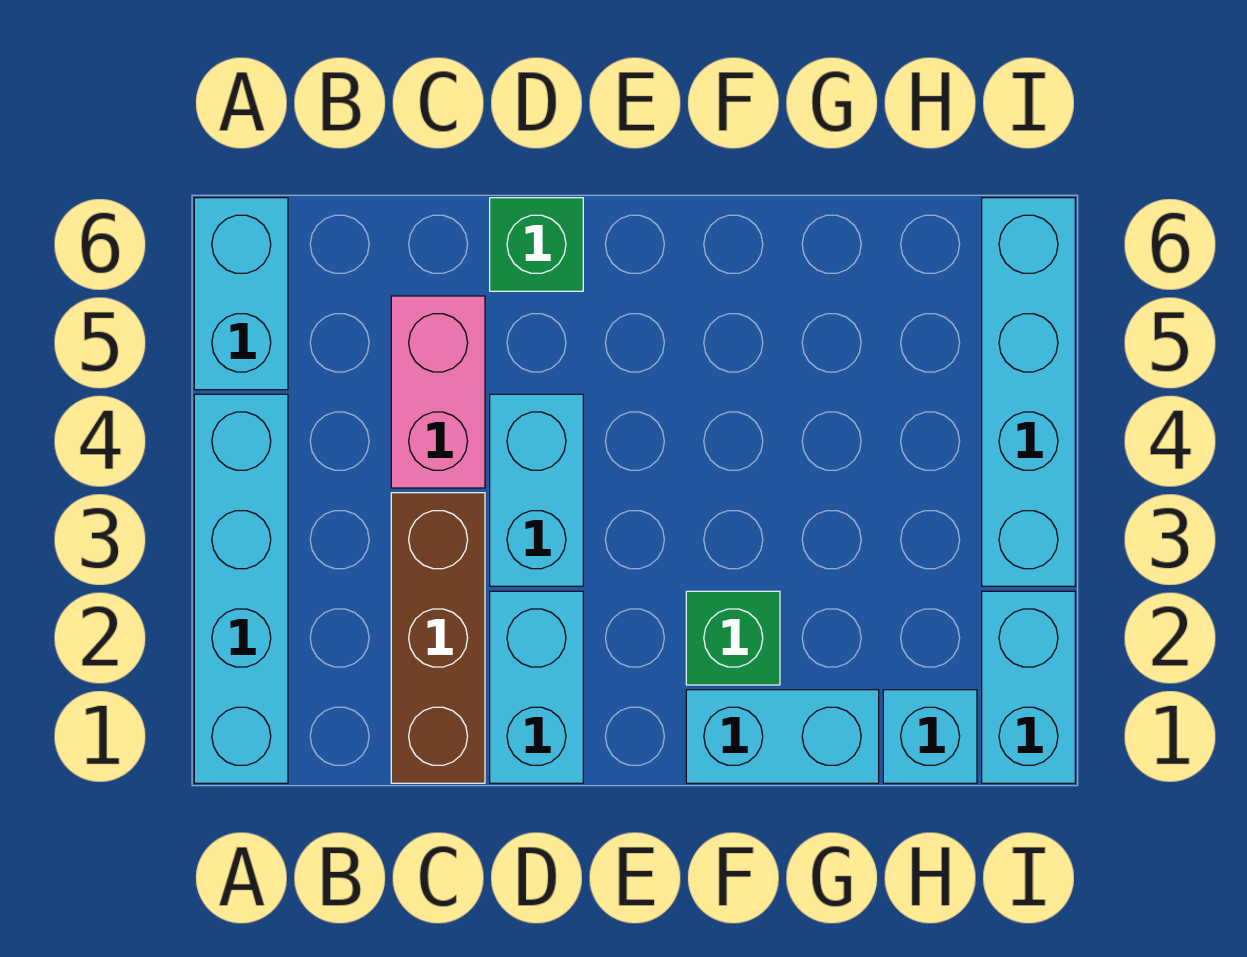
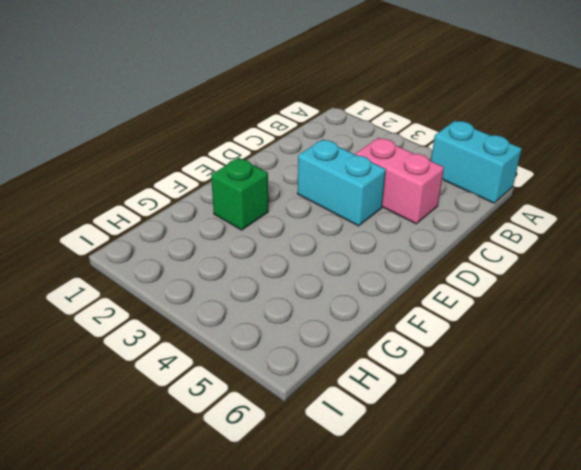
none -> cyan 1x4 brick [194,394,288,783]
none -> brown 1x3 brick [391,493,485,783]
none -> cyan 1x2 brick [490,591,583,783]

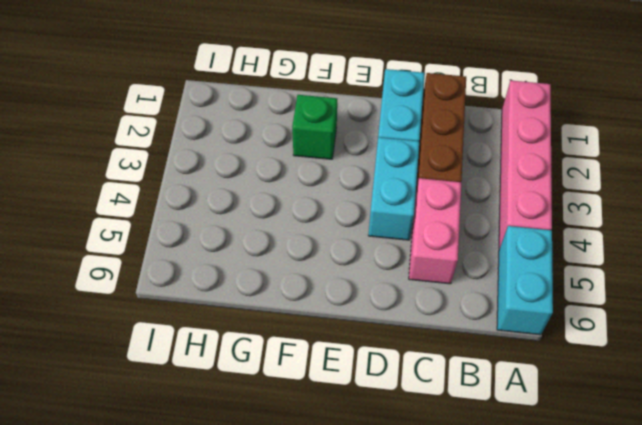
pink 1x4 brick [499,81,552,249] -> cyan 1x4 brick [194,394,288,783]
none -> green 1x1 brick [490,198,583,291]
none -> cyan 1x2 brick [686,690,879,783]
none -> cyan 1x1 brick [883,690,977,783]

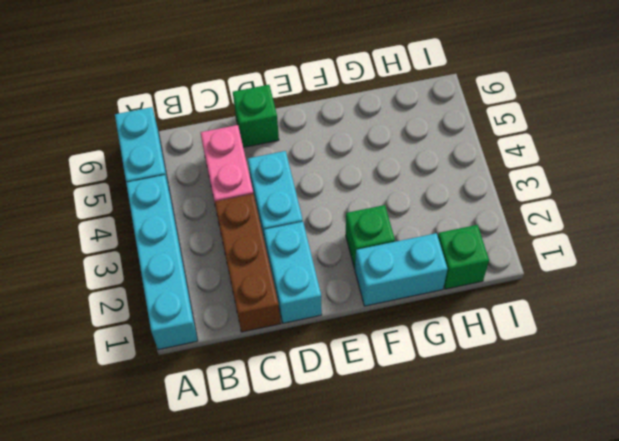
green 1x1 brick [438,225,489,289] -> cyan 1x1 brick [883,690,977,783]
none -> cyan 1x2 brick [982,591,1075,783]
none -> cyan 1x4 brick [982,198,1075,586]

